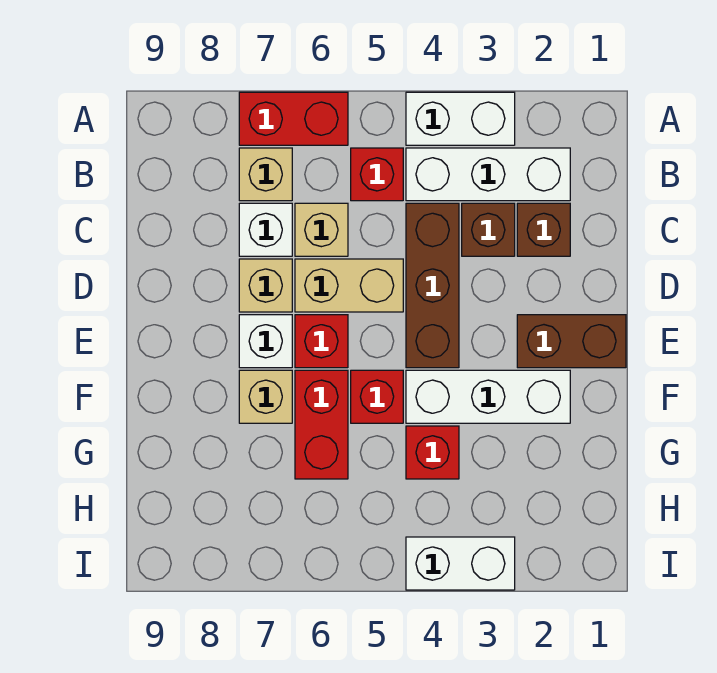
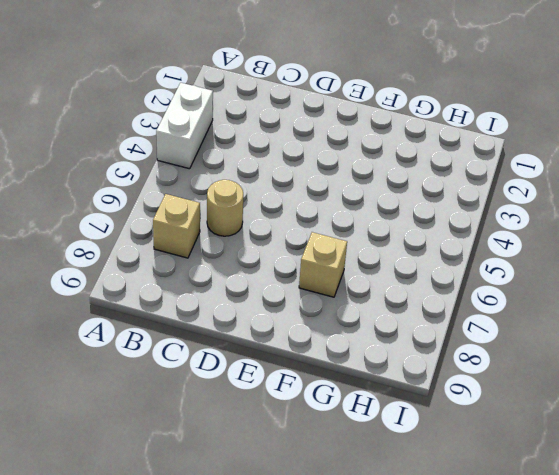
tan 1x1 round brick [207,180,243,236] -> tan 1x1 brick [295,203,348,256]
none -> red 1x2 brick [239,92,348,145]
none -> white 1x3 brick [406,148,570,201]
none -> red 1x1 brick [351,148,403,201]

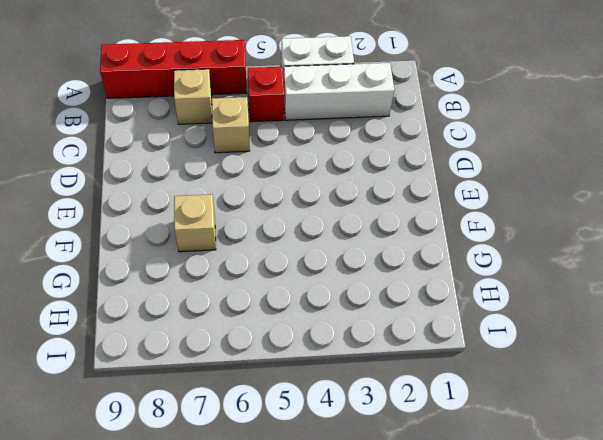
red 1x4 brick [100,40,247,98] -> red 1x2 brick [239,92,348,145]
none -> brown 1x1 brick [517,203,570,256]
none -> brown 1x1 brick [462,203,515,256]
none -> brown 1x3 brick [406,203,459,368]

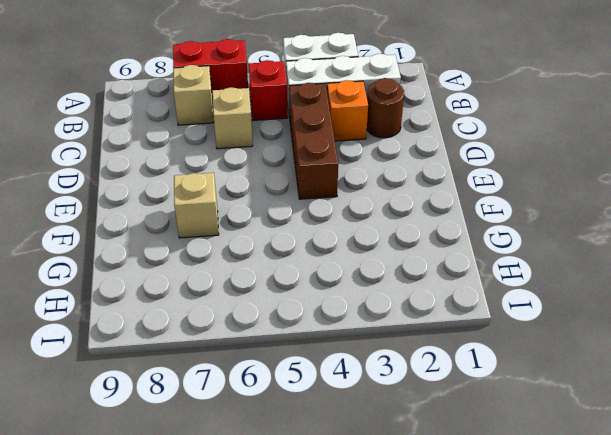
brown 1x1 round brick [367,78,404,138] -> brown 1x1 brick [517,203,570,256]
orange 1x1 brick [327,80,368,141] -> brown 1x1 brick [462,203,515,256]
none -> white 1x1 brick [239,203,292,256]
none -> tan 1x2 brick [295,259,403,312]
none -> tan 1x1 brick [239,259,292,312]

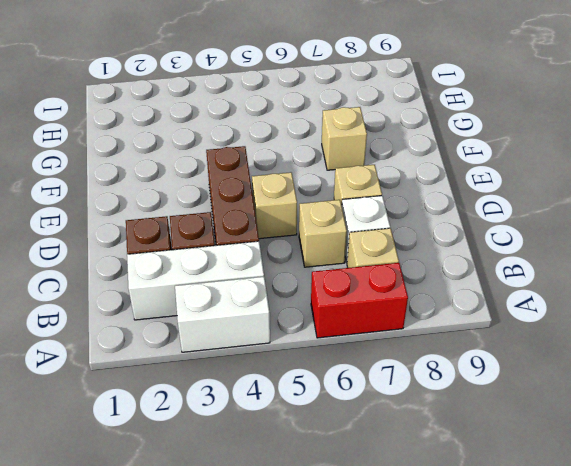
tan 1x1 brick [252,172,297,239] -> tan 1x2 brick [295,259,403,312]
none -> red 1x1 brick [351,148,403,201]
none -> brown 1x2 brick [517,315,626,368]
none -> red 1x1 brick [295,315,348,368]

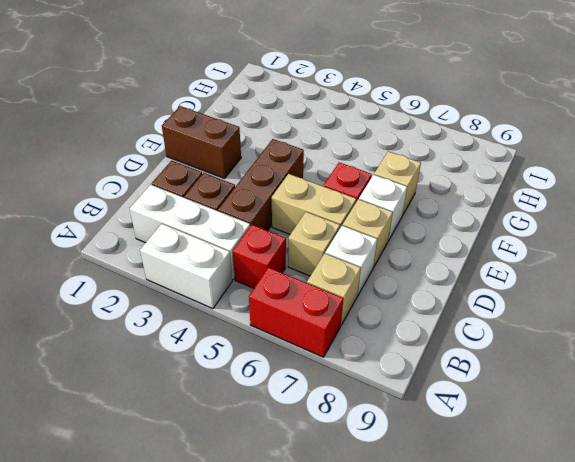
none -> white 1x3 brick [406,370,570,423]
none -> red 1x1 brick [351,370,403,423]
none -> red 1x2 brick [295,370,348,479]

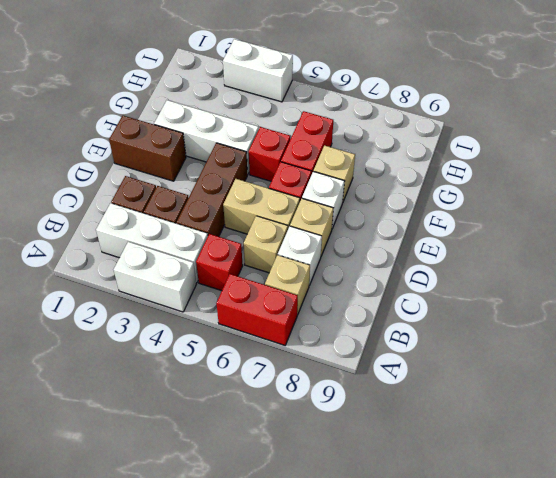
none -> red 1x1 brick [406,426,459,479]

